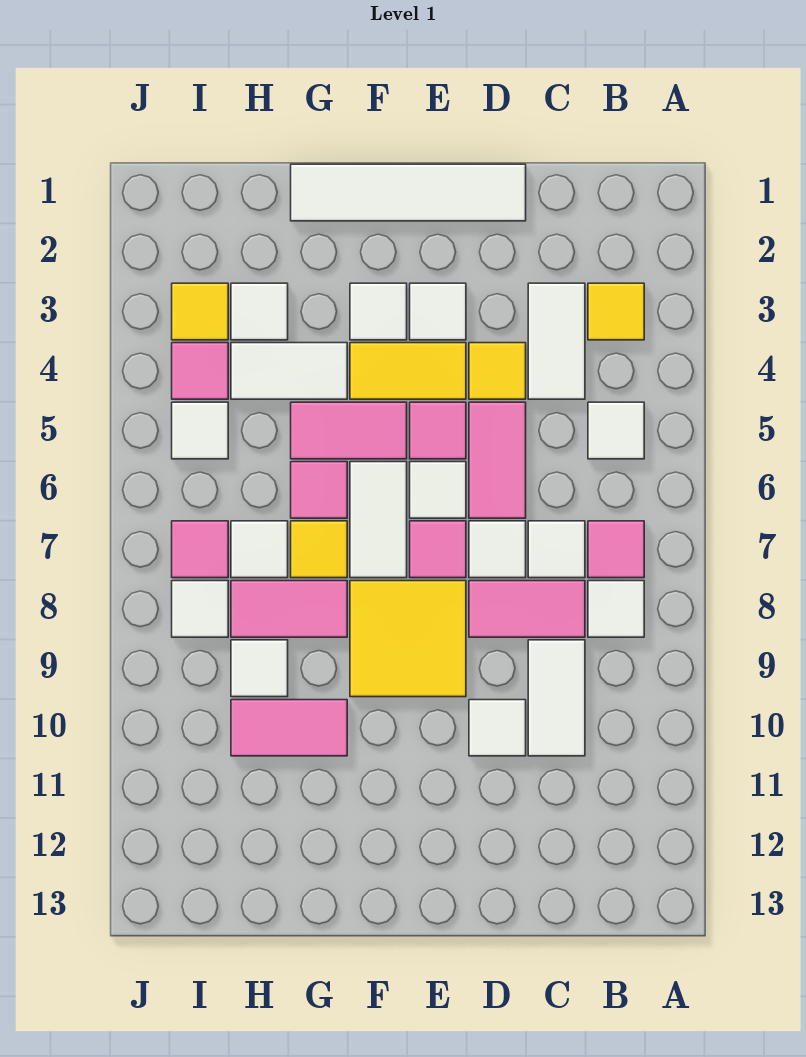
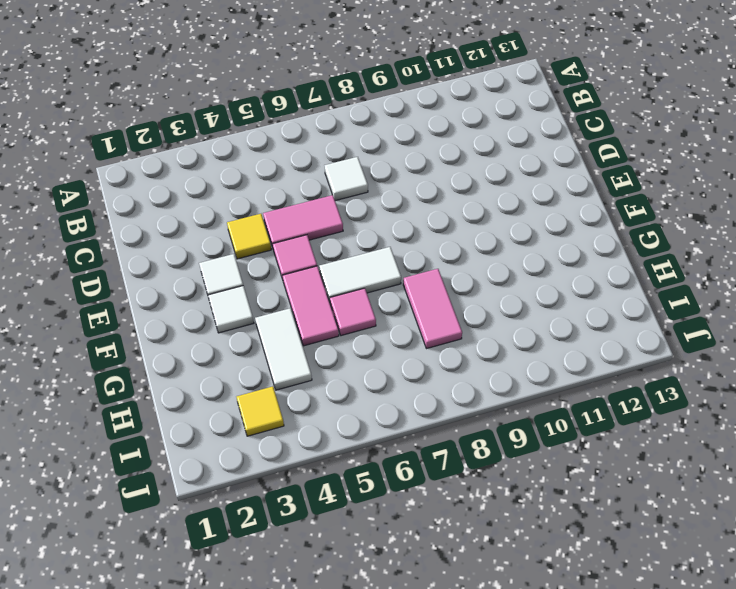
none -> yellow 1x1 tile [588,283,644,340]
none -> white 1x1 tile [588,402,644,459]
none -> pink 1x1 tile [588,521,644,578]
none -> white 1x1 tile [588,581,644,637]

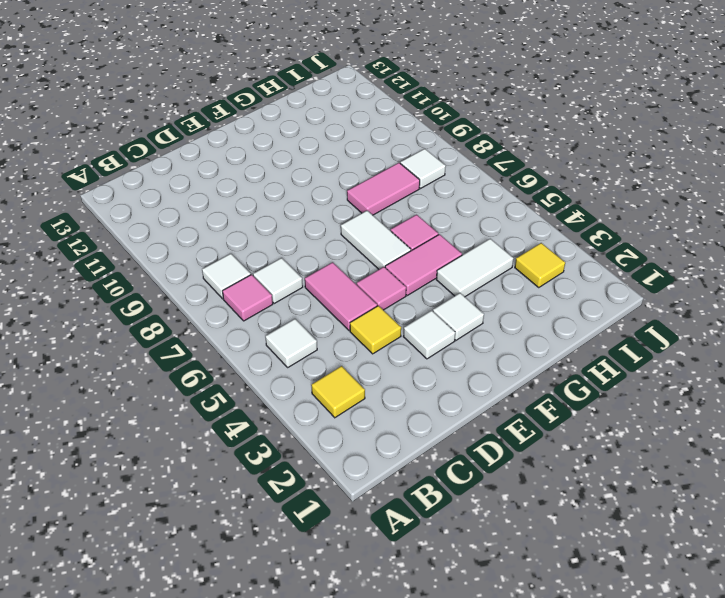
none -> white 1x2 tile [528,283,585,399]
none -> pink 1x2 tile [469,581,585,637]
none -> white 1x2 tile [528,640,585,756]
none -> white 1x4 tile [291,164,526,221]

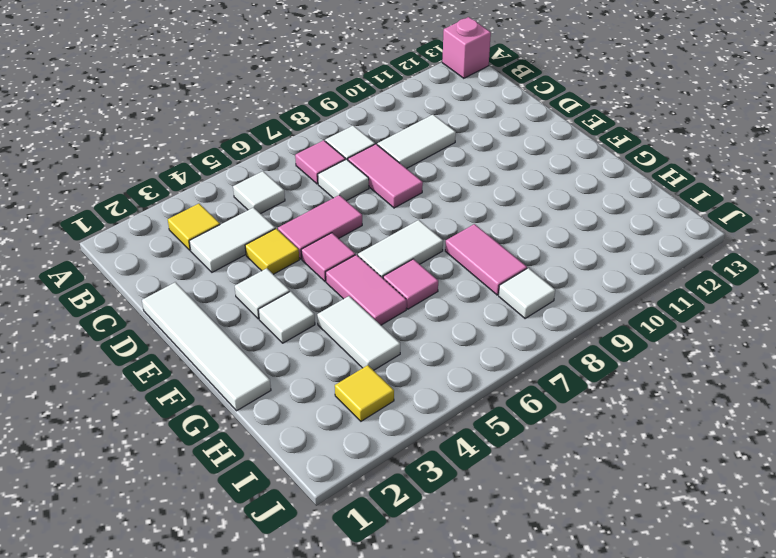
pink 1x1 brick [442,17,491,78] -> none
none -> white 1x1 tile [469,521,526,578]
none -> white 1x1 tile [469,700,526,756]
none -> yellow 1x2 tile [350,343,466,399]
none -> white 1x1 tile [410,462,466,518]

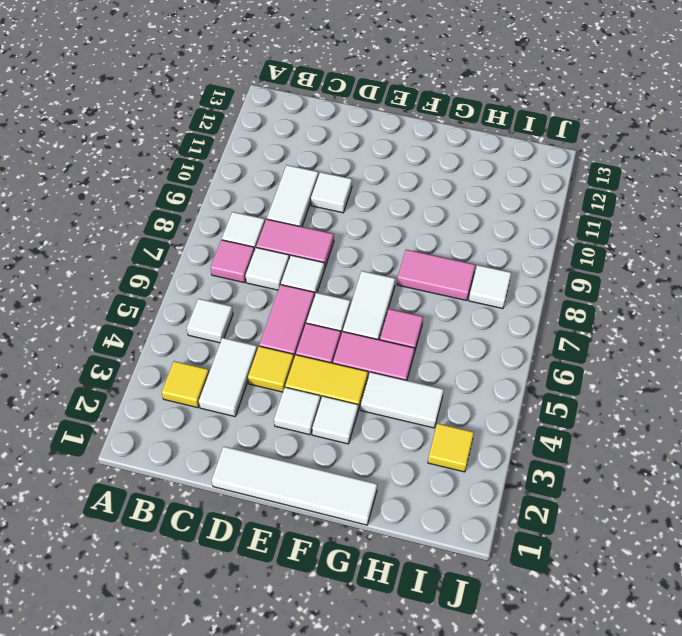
none -> pink 1x1 tile [410,521,466,578]
none -> yellow 2x2 tile [350,581,466,697]
none -> yellow 1x1 tile [291,521,347,578]
none -> pink 1x2 tile [231,700,347,756]

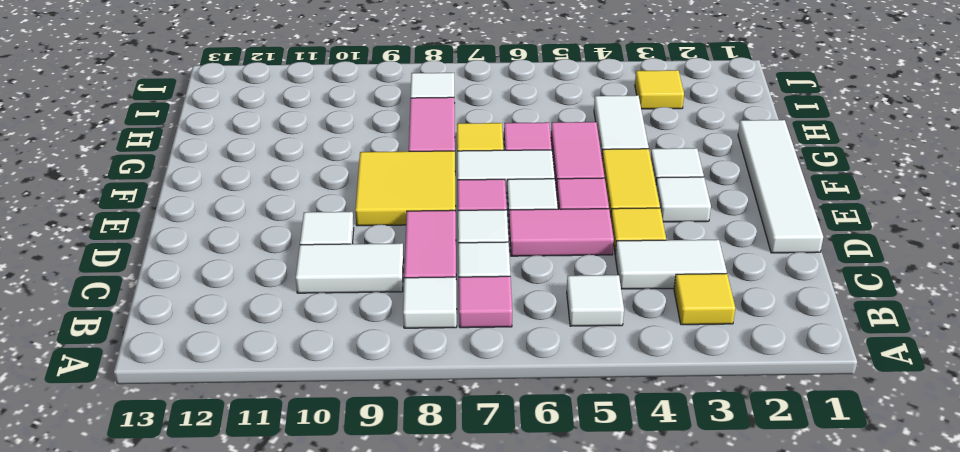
none -> pink 1x2 tile [231,700,347,756]
none -> white 1x1 tile [231,283,288,340]
none -> white 1x1 tile [231,521,288,578]
none -> white 1x1 tile [231,640,288,697]

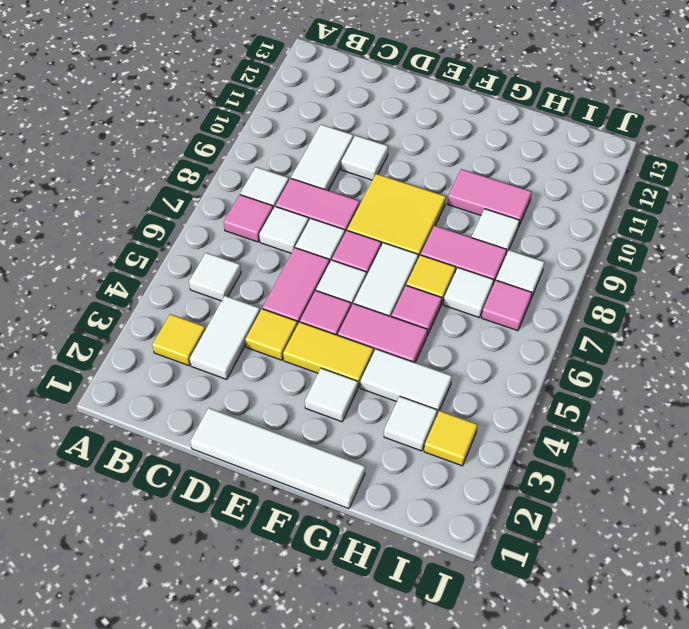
none -> white 1x1 tile [410,283,466,340]
none -> pink 1x1 tile [172,343,228,399]
none -> white 1x1 tile [172,402,228,459]

